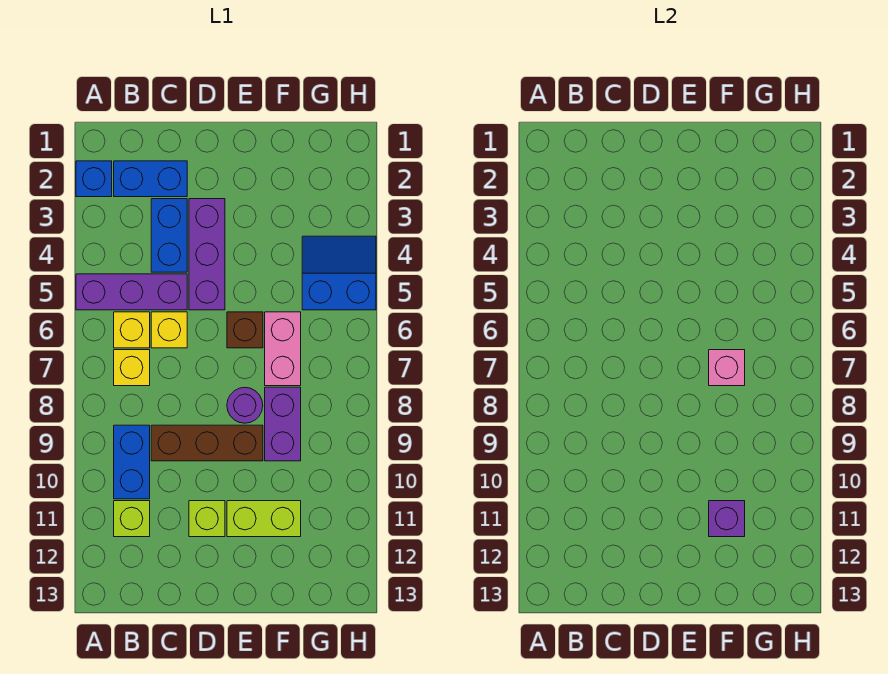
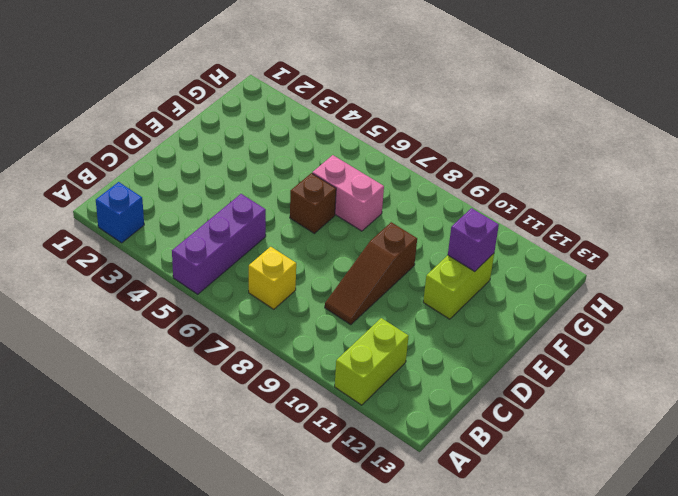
lime 1x2 brick [335,318,409,405] -> lime 1x1 brick [114,501,150,537]
brown 1x3 slope [325,222,417,325] -> brown 1x3 brick [151,425,263,461]
none -> blue 1x2 brick [114,161,187,197]
none -> yellow 1x1 brick [114,312,150,348]
none -> blue 1x2 brick [114,425,150,499]

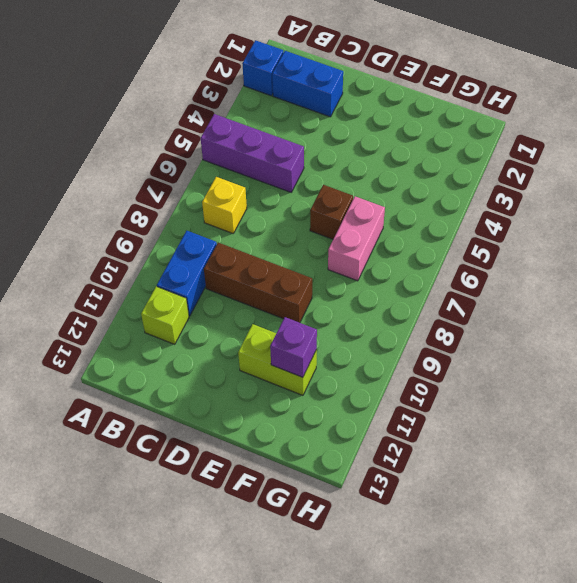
none -> yellow 1x1 brick [114,312,150,348]
none -> blue 1x2 brick [151,199,187,272]
none -> yellow 1x1 brick [151,312,187,348]

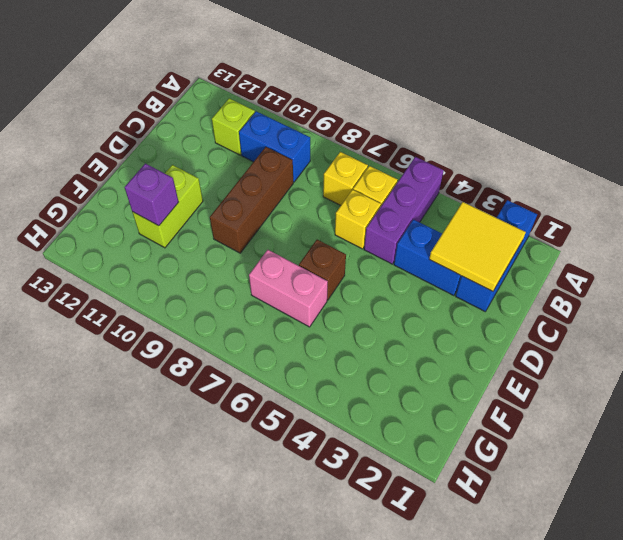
yellow 2x2 tile [429,202,526,291] -> none
none -> purple 1x3 brick [189,199,225,310]
none -> lime 1x1 brick [189,501,225,537]
none -> purple 1x1 round brick [227,387,263,423]

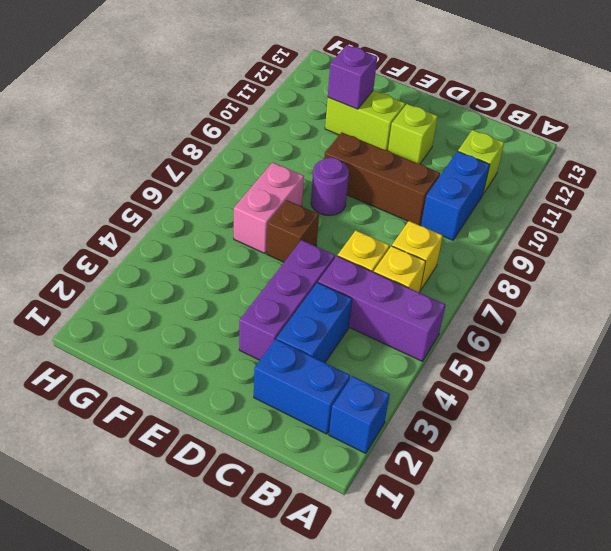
none -> purple 1x2 brick [265,387,301,461]
none -> blue 2x2 slope [302,236,376,310]
none -> pink 1x1 brick [709,350,745,386]

